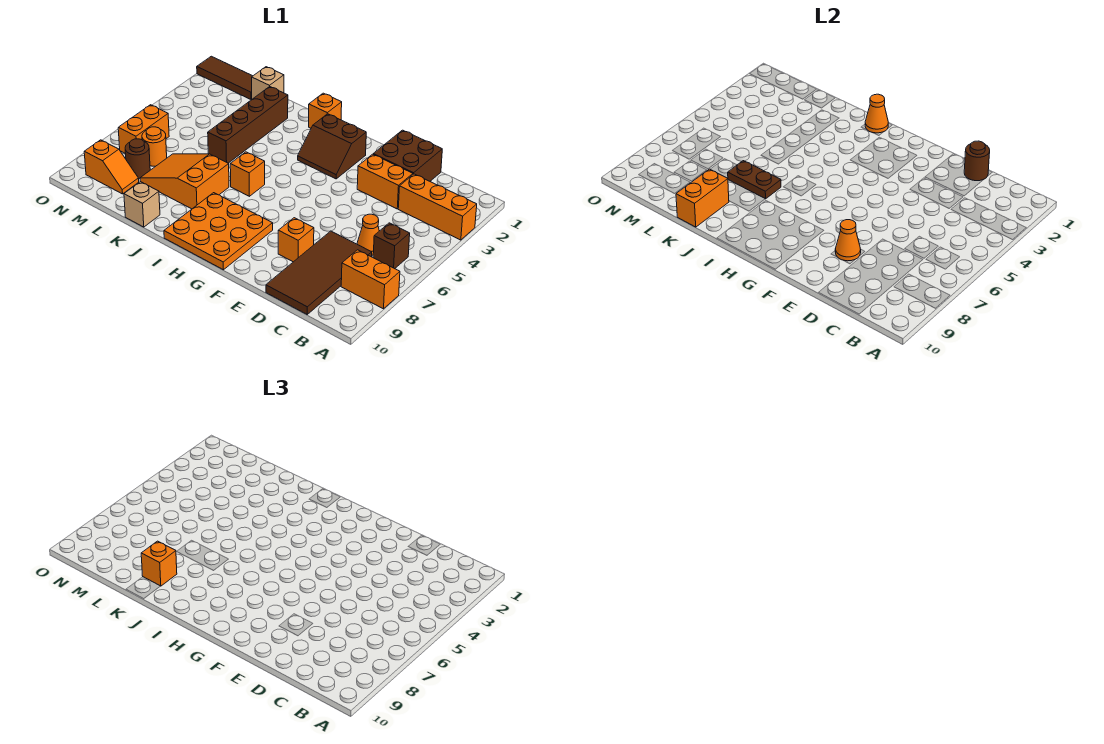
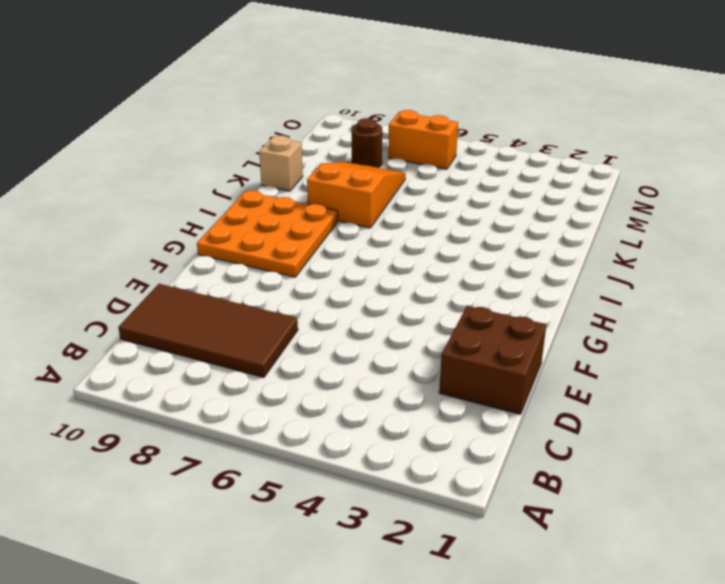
none -> orange 1x3 brick [398,174,477,240]
none -> orange 1x2 brick [341,250,400,309]
none -> brown 1x1 brick [373,223,410,269]

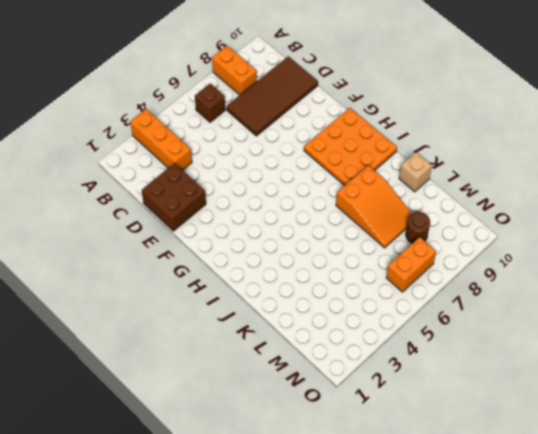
none -> orange 1x1 cone [357,214,379,255]
none -> orange 1x2 brick [357,154,413,209]
none -> orange 1x1 brick [278,218,314,262]

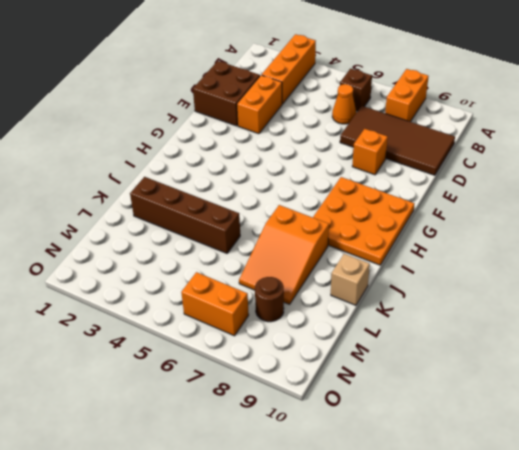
none -> brown 2x2 slope [298,114,366,179]
none -> orange 1x1 brick [309,93,342,128]
none -> orange 1x1 brick [230,152,265,196]

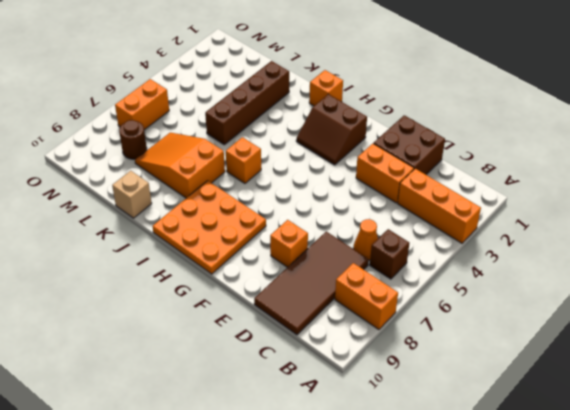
none -> tan 1x1 brick [252,67,284,99]
none -> brown 1x3 tile [197,56,252,100]
none -> orange 1x1 round brick [142,127,167,166]

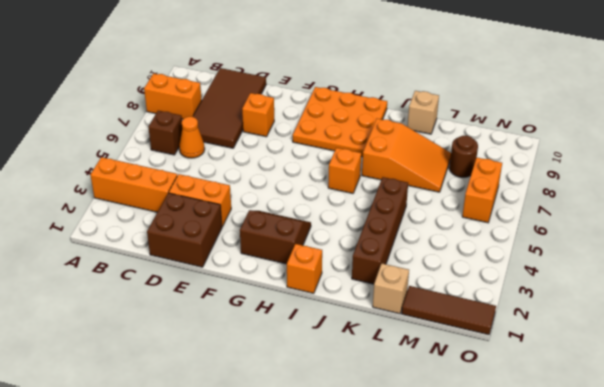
none -> orange 1x1 round brick [142,127,167,166]
none -> orange 1x2 slope [84,140,139,194]
none -> brown 1x1 round brick [964,141,990,181]

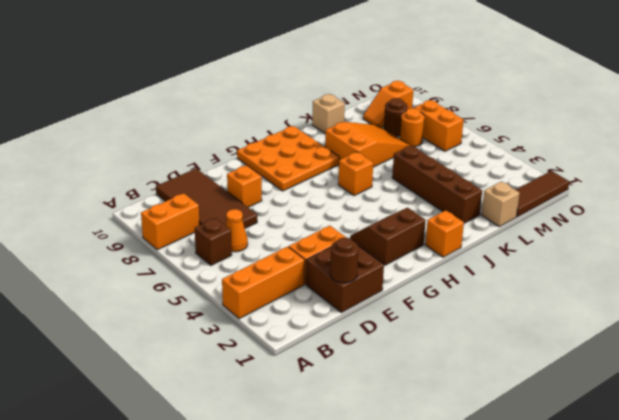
none -> orange 1x1 cone [835,220,861,261]
none -> orange 1x1 cone [865,94,888,133]
none -> brown 1x2 plate [728,161,781,199]

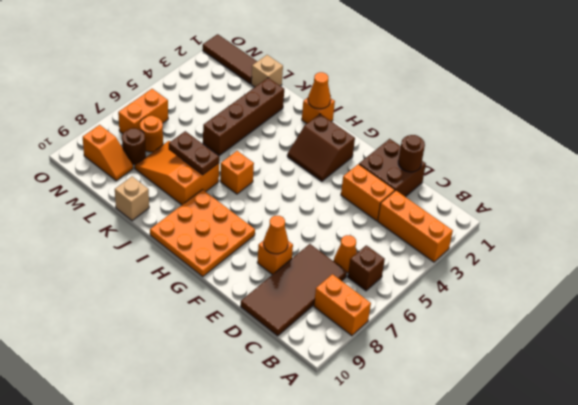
none -> orange 1x2 brick [676,169,729,227]
none -> orange 1x1 brick [141,541,177,586]

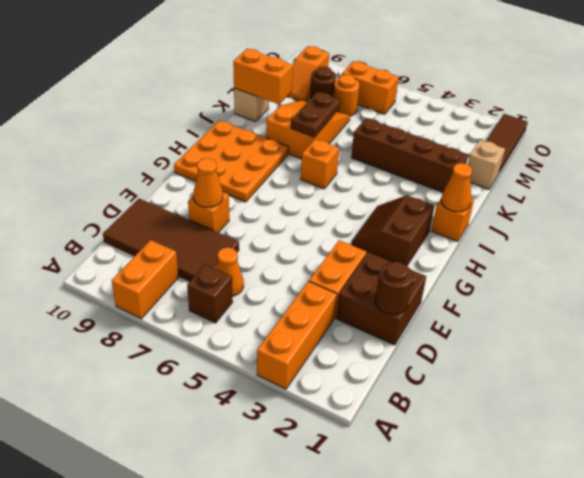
none -> orange 1x1 brick [141,541,177,586]

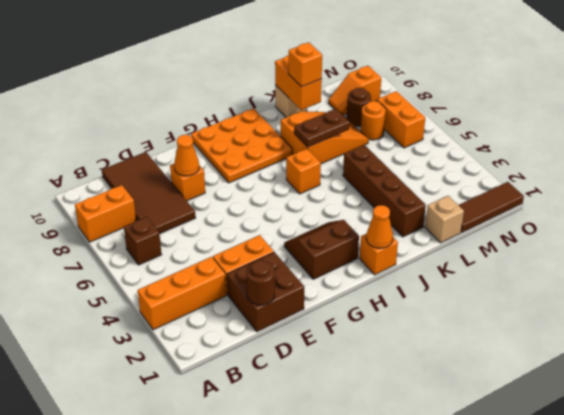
none -> orange 1x1 cone [357,214,379,255]

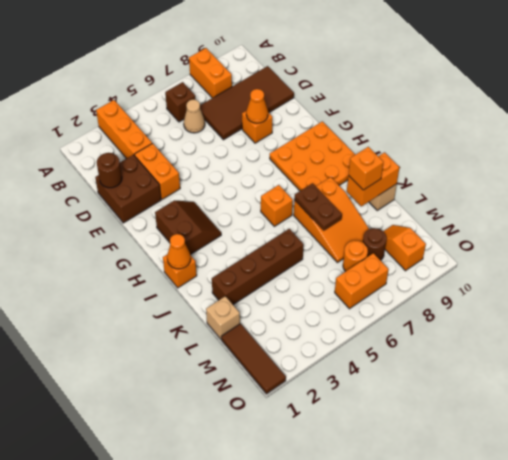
tan 1x1 cone [184,100,205,133] -> orange 1x1 cone [357,214,379,255]

